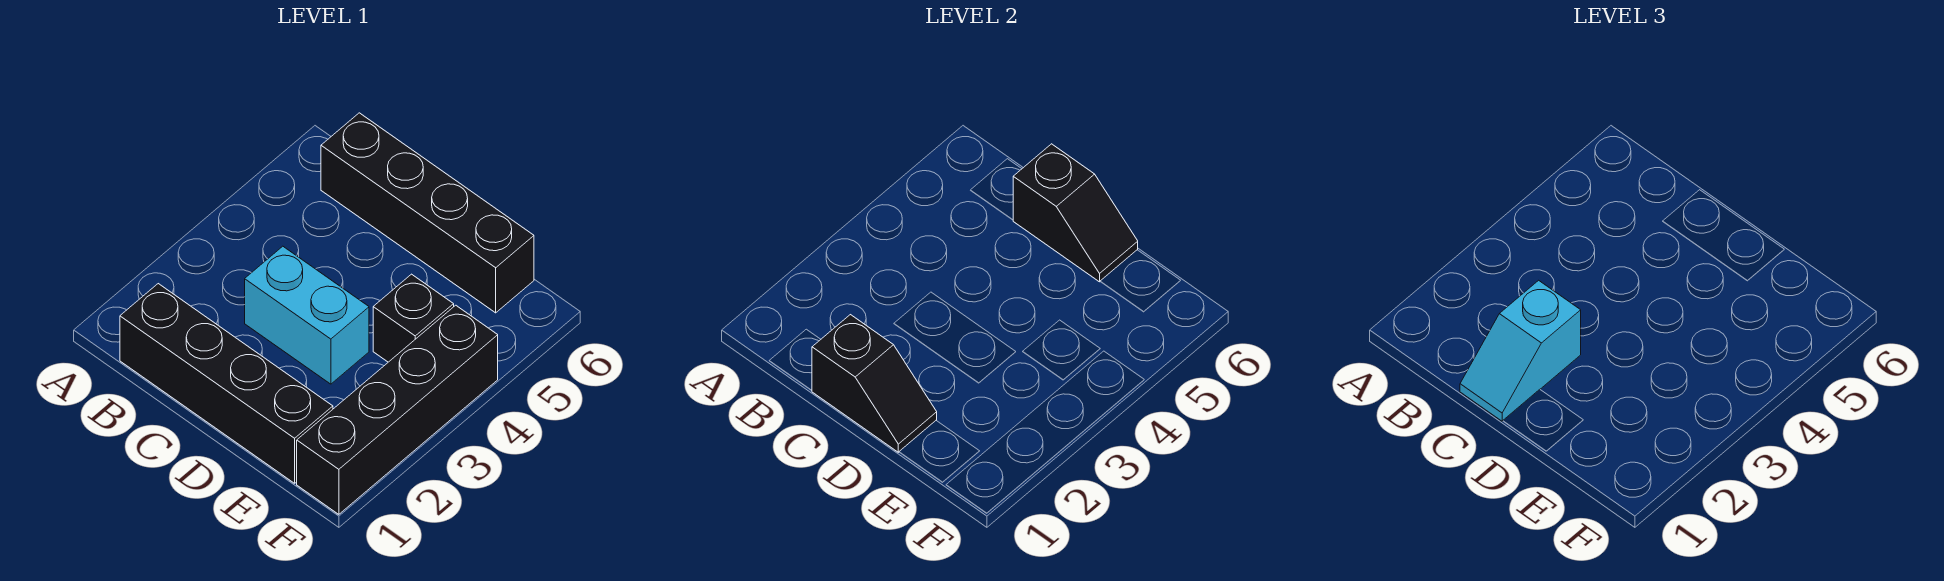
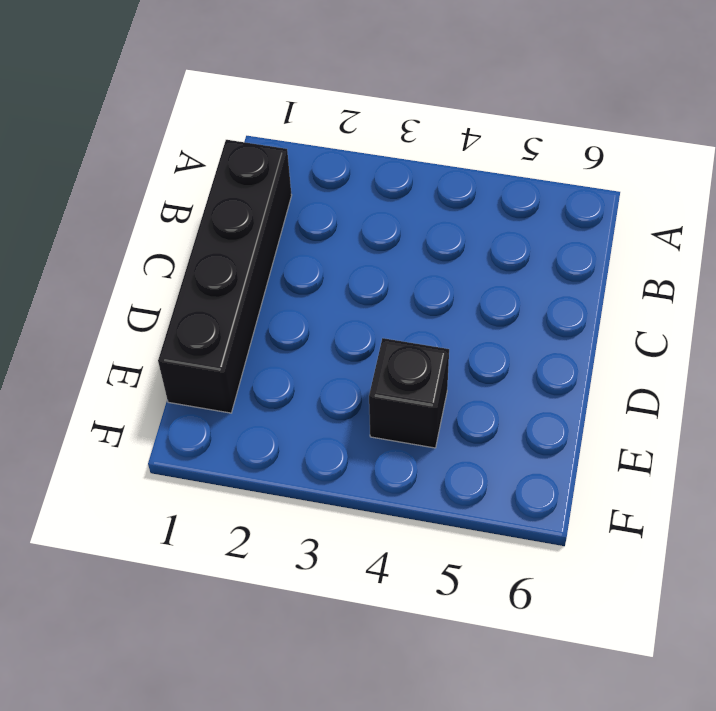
none -> black 1x4 brick [321,113,534,313]
none -> cyan 1x2 brick [245,246,369,384]

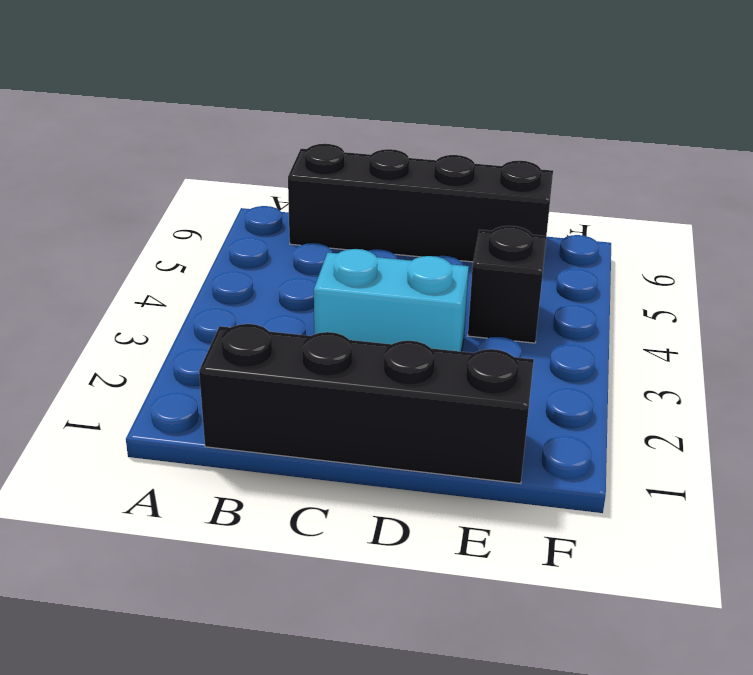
none -> black 1x4 brick [297,305,498,514]
none -> black 1x2 slope [812,315,937,452]

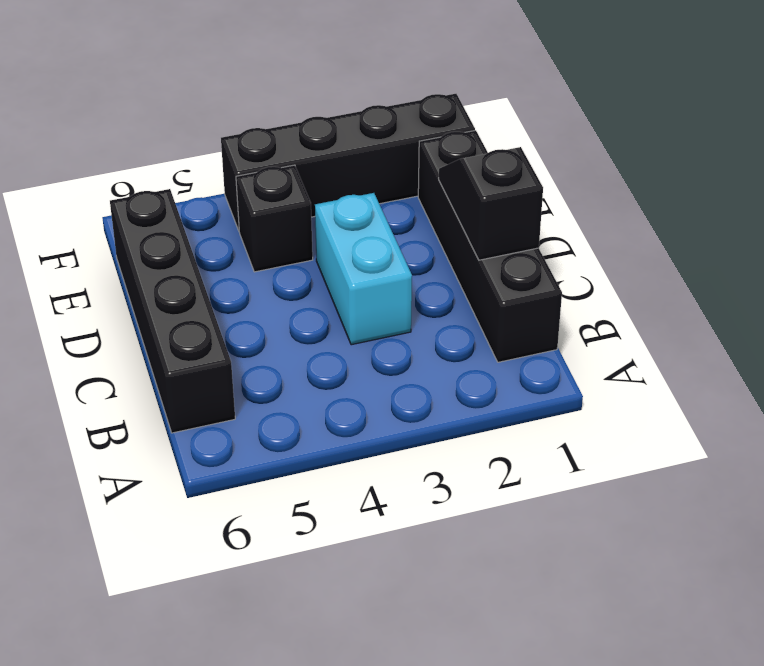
none -> black 1x2 slope [1013,144,1138,282]
none -> cyan 1x2 slope [1460,280,1581,421]

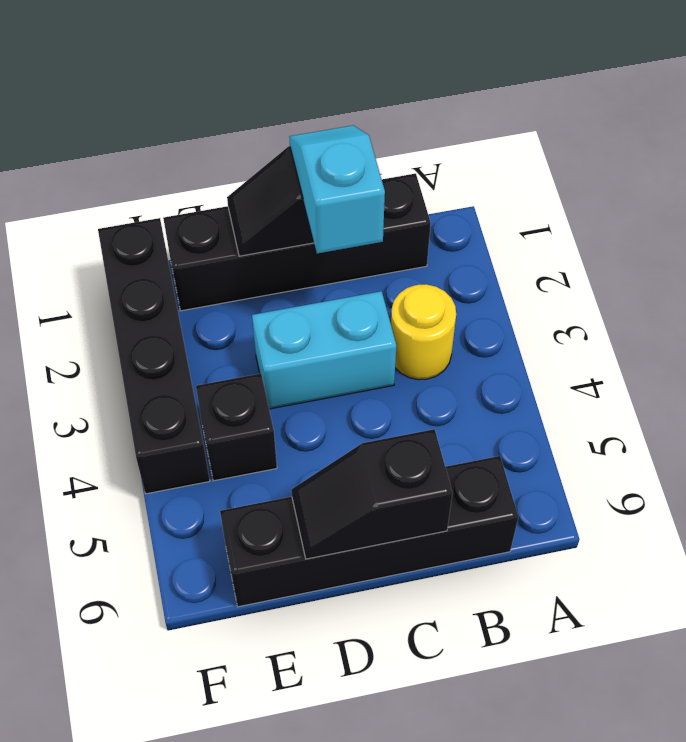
yellow 1x1 round brick [391,284,456,380] -> none

